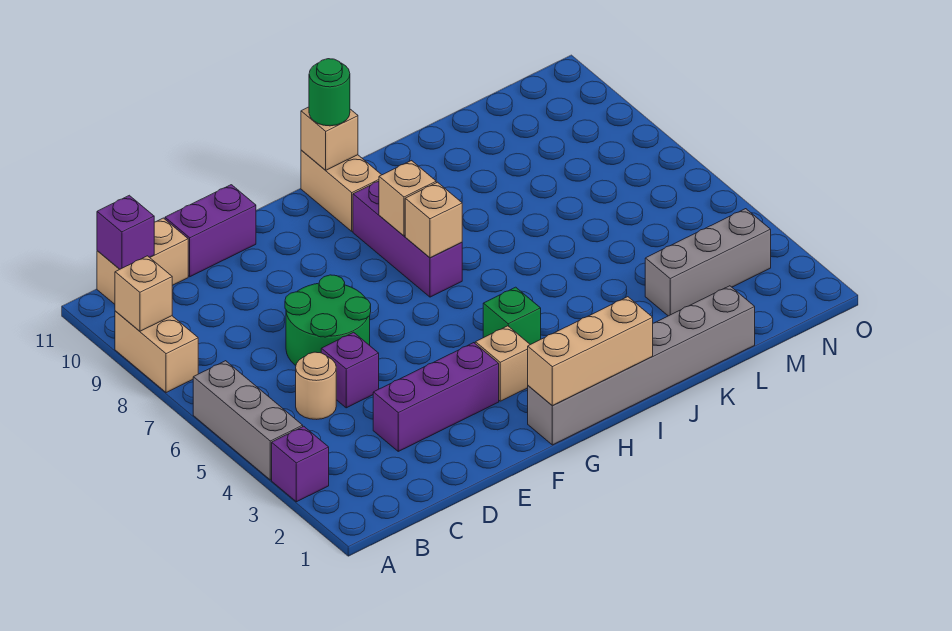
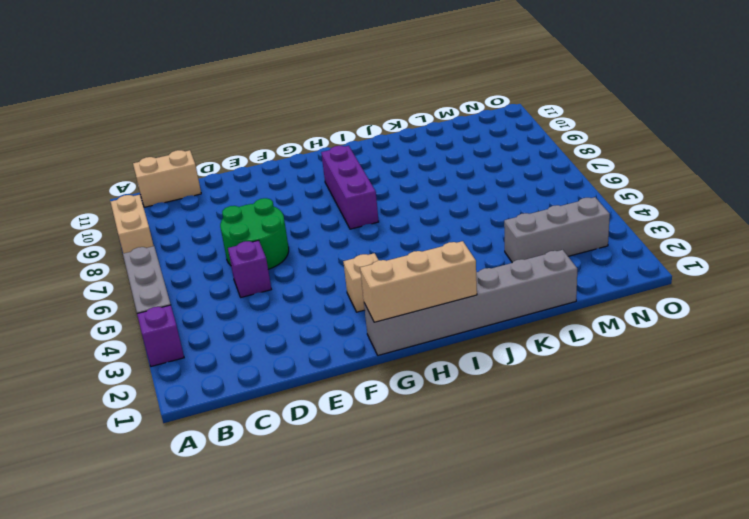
none -> tan 1x1 round brick [296,352,336,419]
none -> purple 1x3 brick [373,343,499,451]
none -> purple 1x2 brick [165,185,256,277]

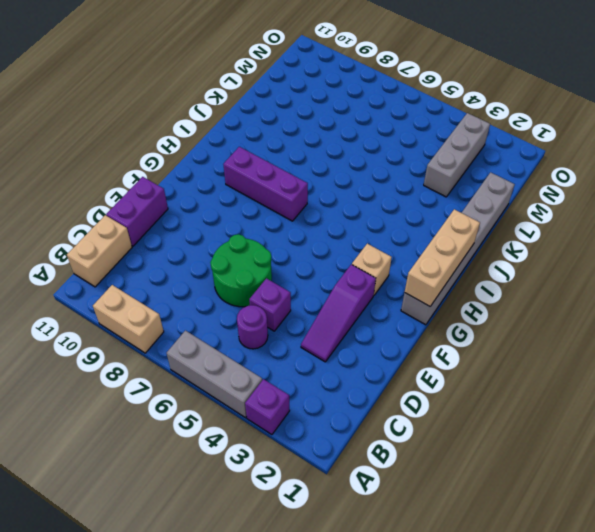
purple 1x1 round brick [237,305,268,349] -> tan 1x1 round brick [296,352,336,419]
purple 1x3 slope [301,265,376,362] -> purple 1x3 brick [373,343,499,451]
none -> green 1x1 brick [483,287,541,345]
none -> tan 1x2 brick [301,150,381,231]
none -> tan 1x1 brick [115,256,172,331]

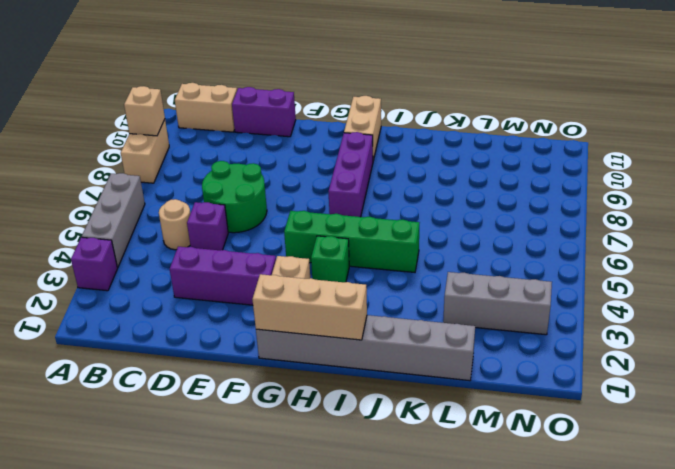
green 1x4 brick [284,211,419,272] -> none
none -> purple 1x1 brick [97,195,154,269]
none -> tan 1x1 brick [405,182,462,258]
none -> tan 1x1 brick [379,161,436,236]

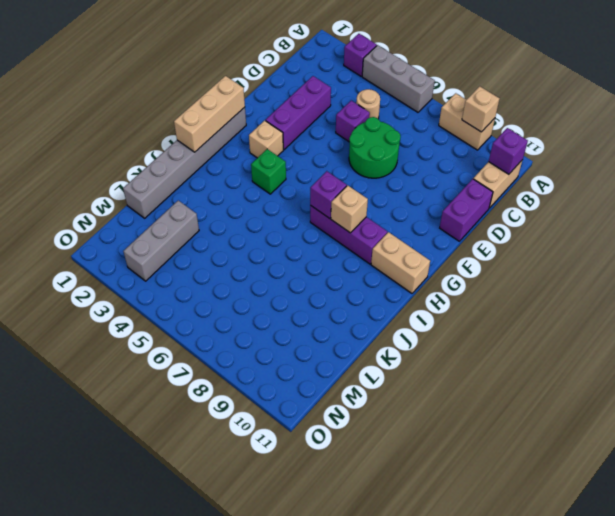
purple 1x1 brick [310,171,347,219] -> tan 1x1 brick [405,182,462,258]
none -> tan 1x1 brick [301,107,358,170]
none -> green 1x1 round brick [309,59,350,126]

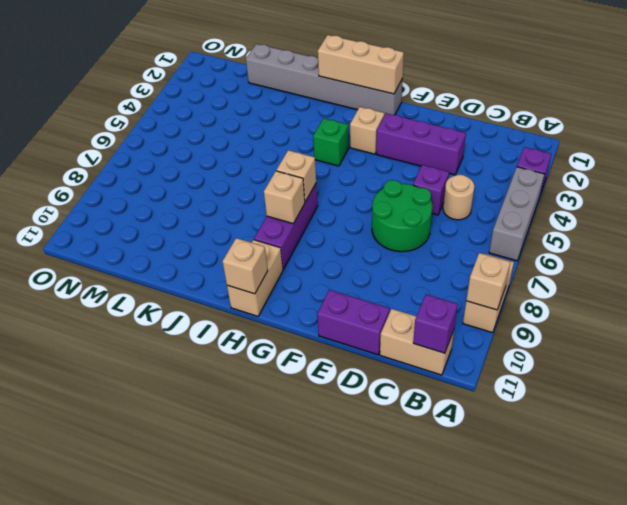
none -> grey 1x3 brick [645,209,771,316]
none -> green 1x1 round brick [309,59,350,126]

